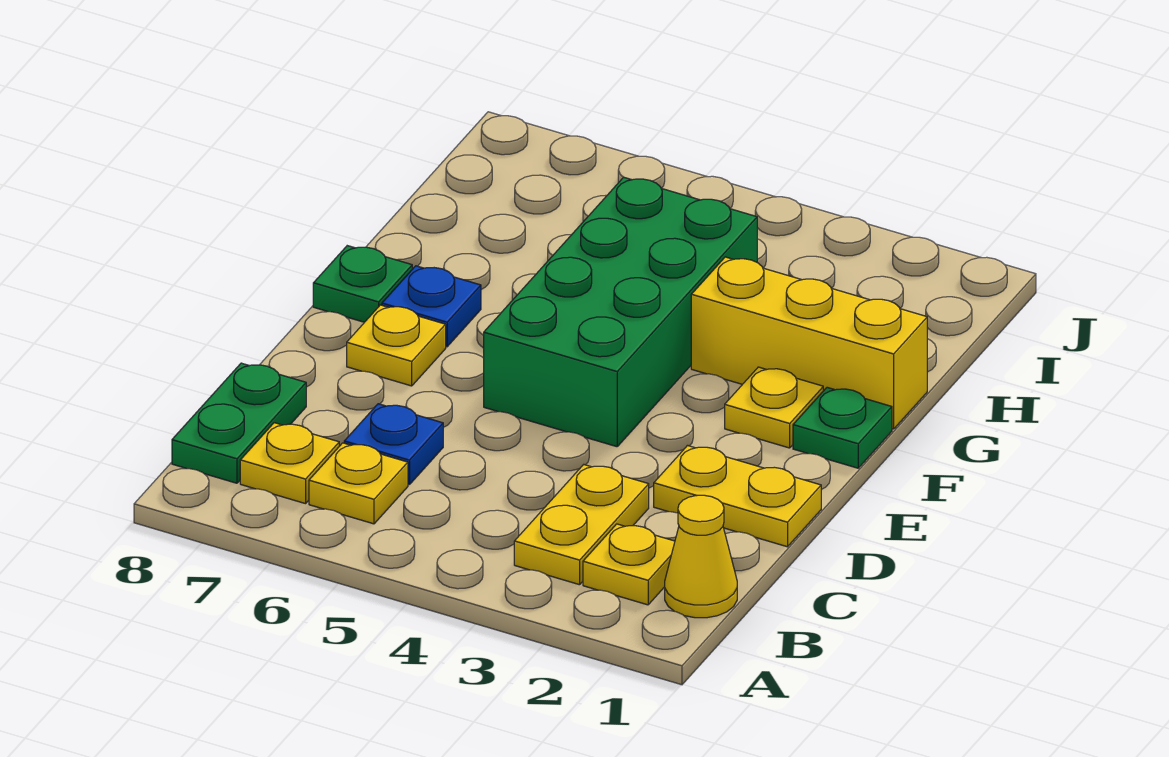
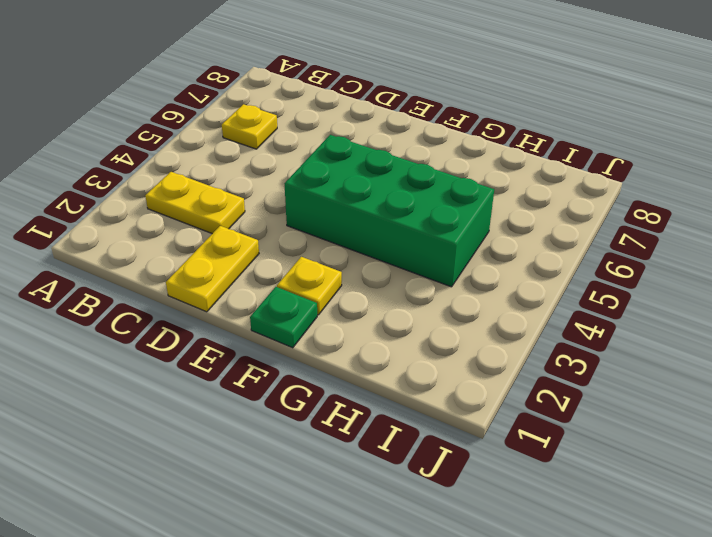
none -> yellow 1x1 cone [665,495,737,618]
none -> yellow 1x1 plate [583,524,675,605]
none -> yellow 1x1 plate [240,423,339,504]

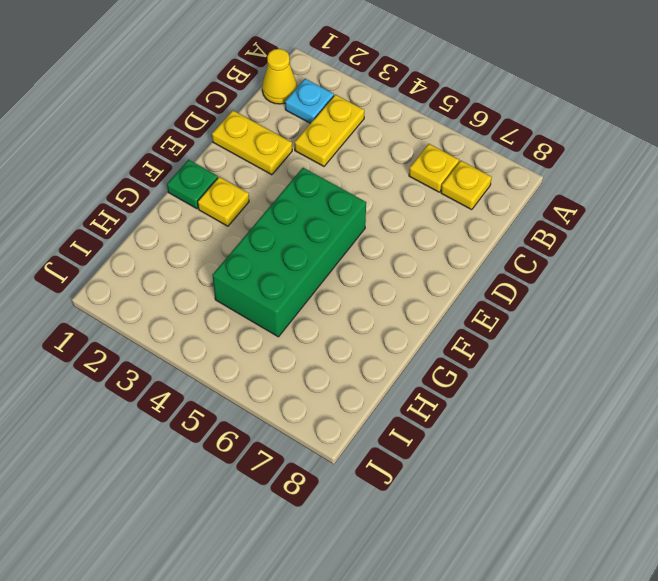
cyan 1x1 plate [285,79,334,123] -> yellow 1x1 plate [583,524,675,605]
none -> green 1x2 plate [172,363,306,483]
none -> blue 1x1 plate [344,404,443,485]
none -> yellow 1x1 plate [347,305,446,386]

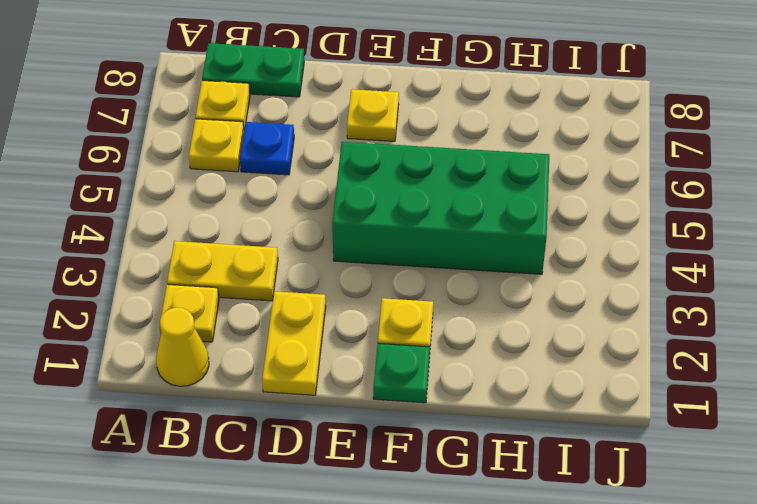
none -> blue 1x1 plate [382,266,481,347]
none -> green 1x1 plate [313,246,412,322]
none -> yellow 1x3 brick [691,257,927,429]

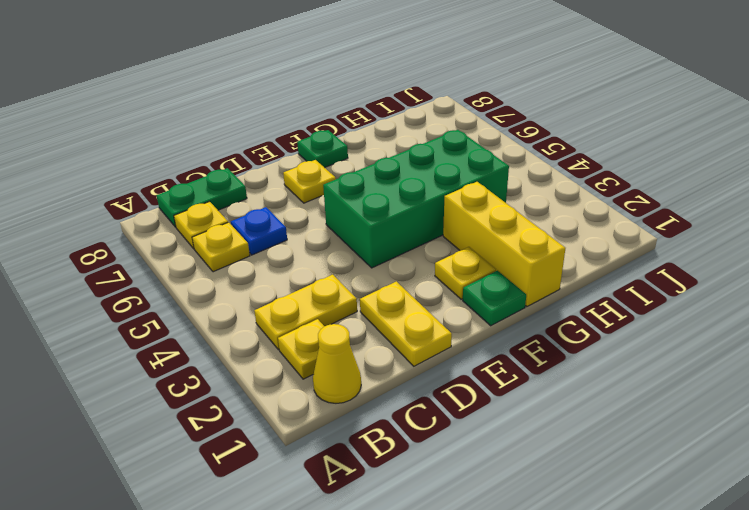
none -> blue 1x1 plate [382,266,481,347]

